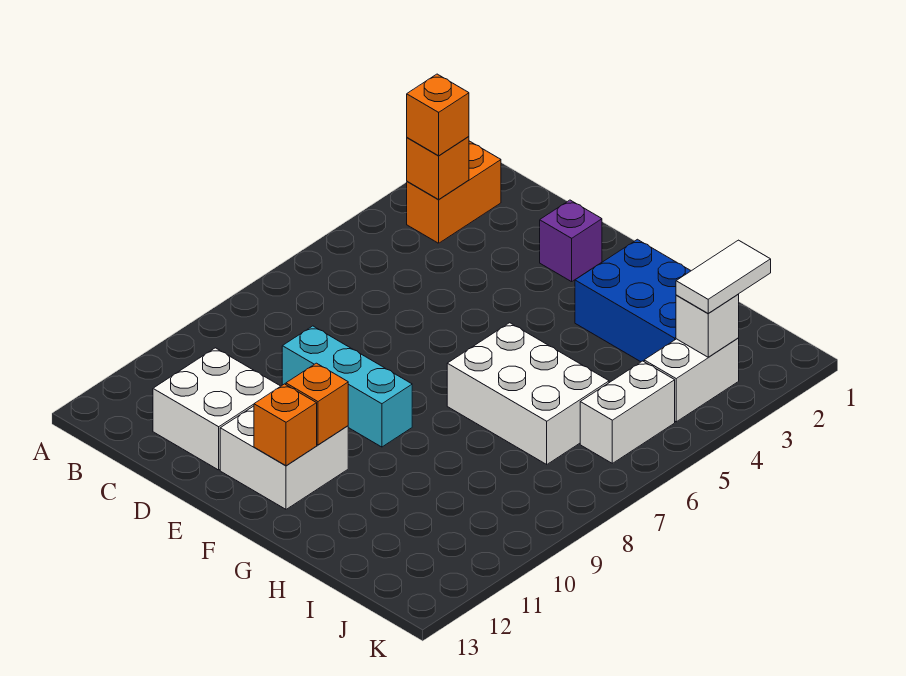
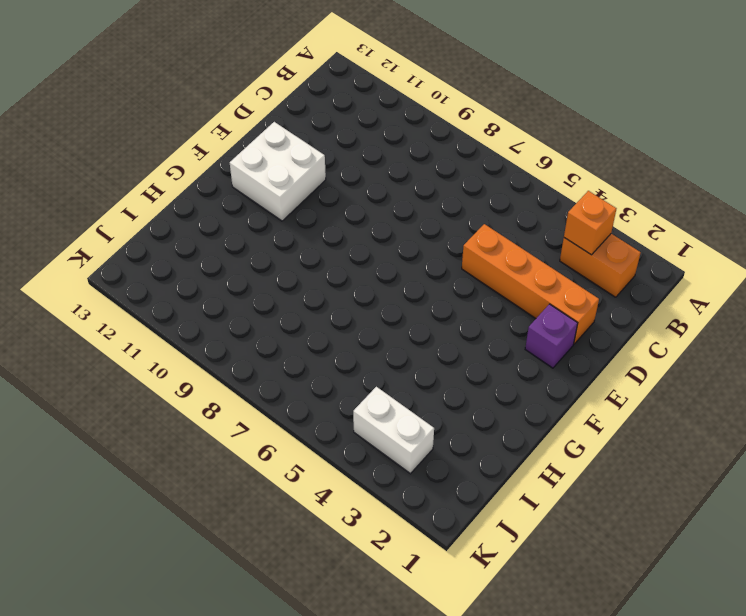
orange 1x4 brick [462,224,599,344] -> none
none -> white 2x2 brick [153,348,280,470]
none -> cyan 1x3 brick [282,326,412,447]
none -> blue 2x3 brick [575,239,691,362]

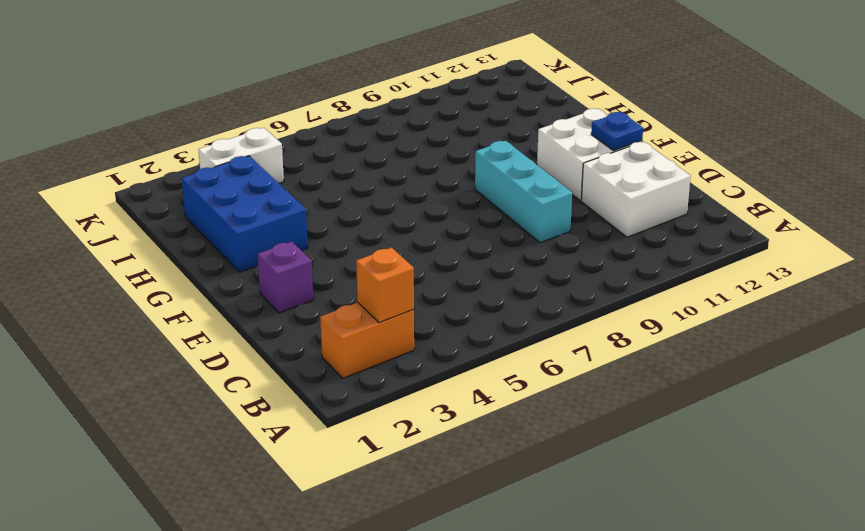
blue 1x1 plate [591,112,643,151] -> none
none -> white 2x3 brick [447,323,609,464]
none -> white 1x2 brick [580,361,675,463]
none -> orange 1x1 brick [286,363,348,445]

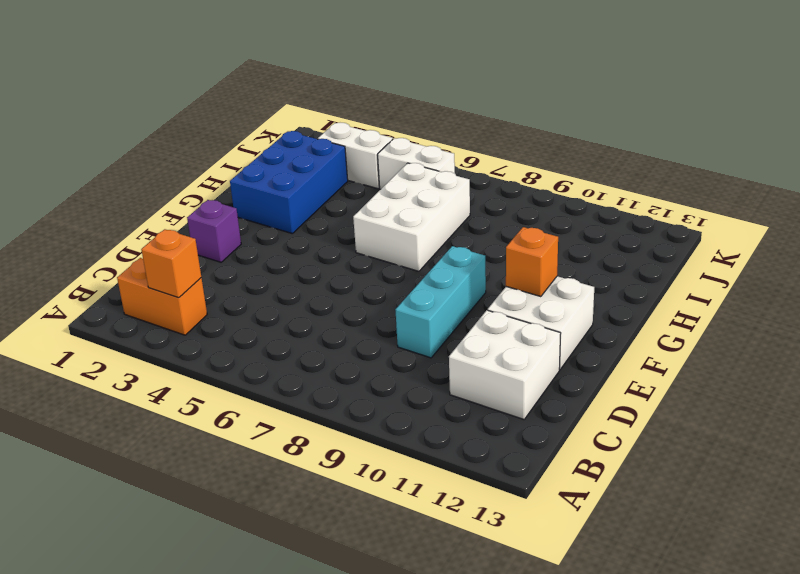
none -> orange 1x1 brick [254,384,317,466]
none -> white 1x1 brick [676,295,739,357]
none -> orange 1x1 brick [407,74,469,156]

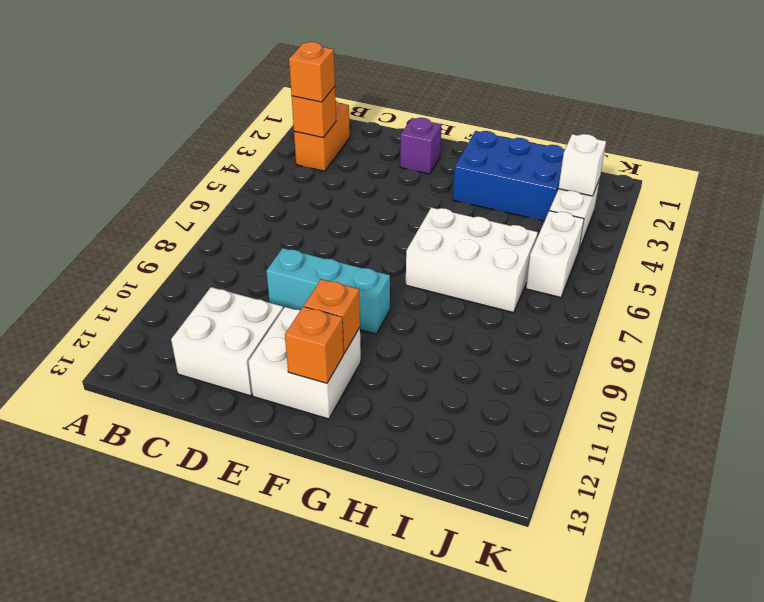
none -> white 1x2 tile [676,240,771,313]

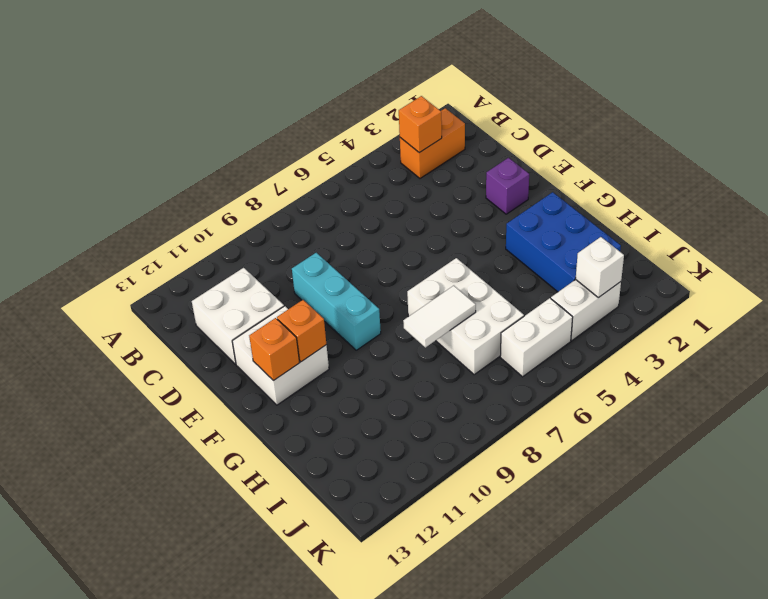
white 1x2 tile [403,286,476,347] -> white 1x2 tile moved to [676,240,771,313]
none -> orange 1x1 brick [407,74,469,156]

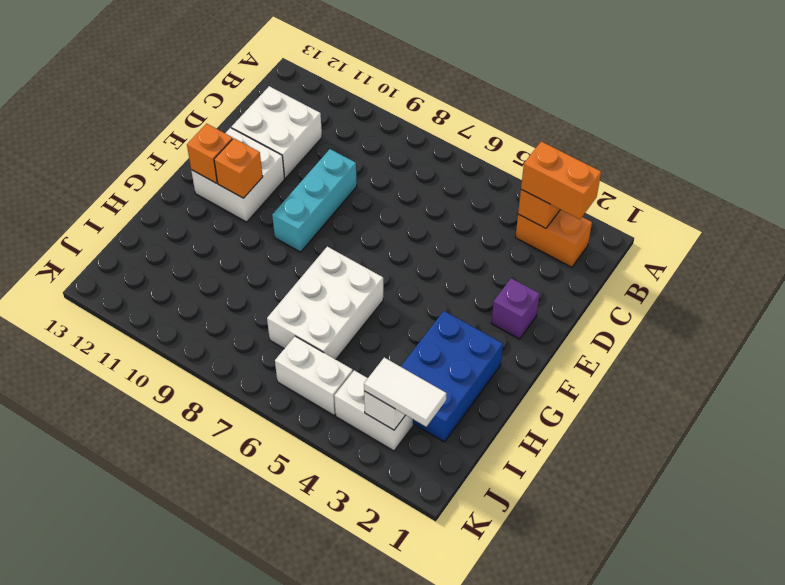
orange 1x2 brick [521,141,601,219] -> orange 1x1 brick [407,74,469,156]

